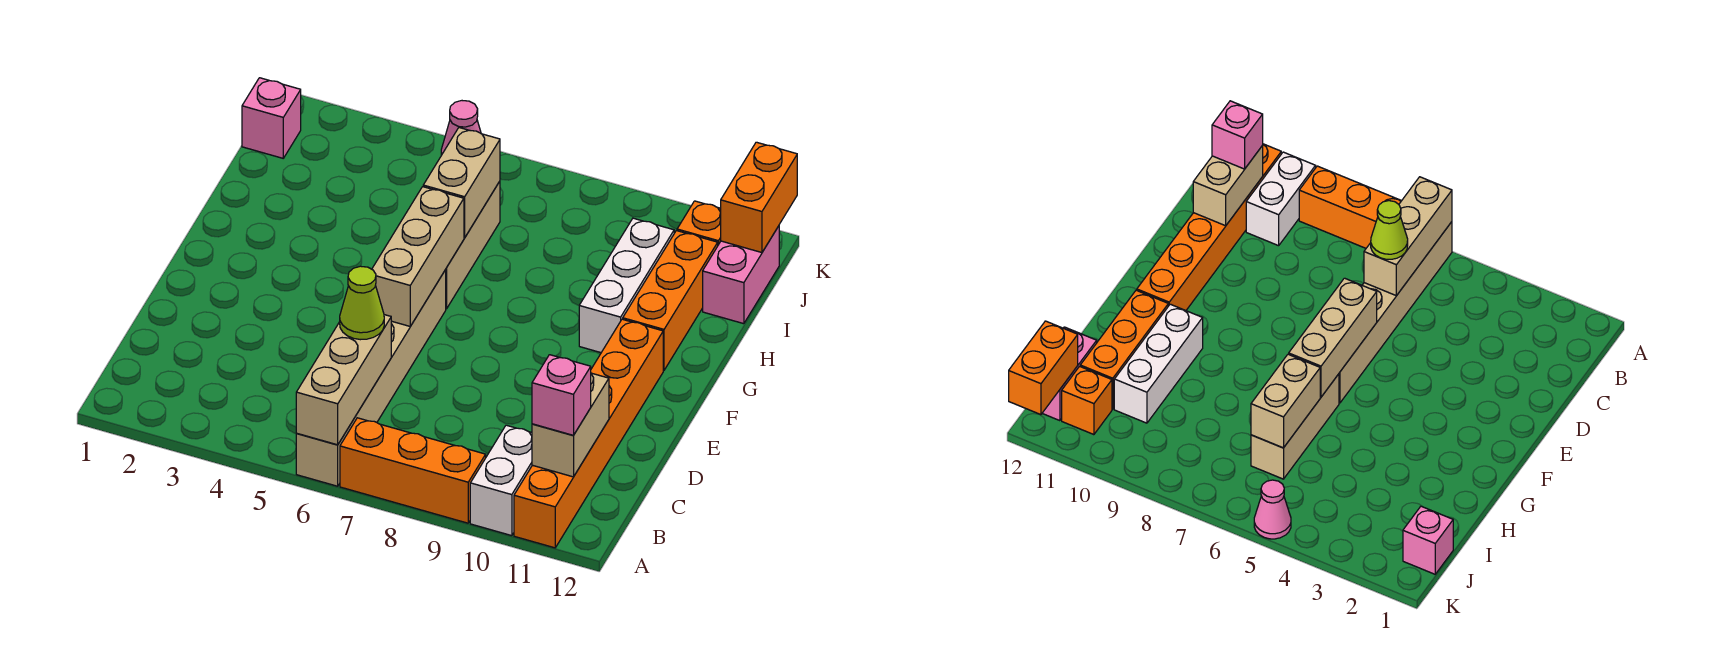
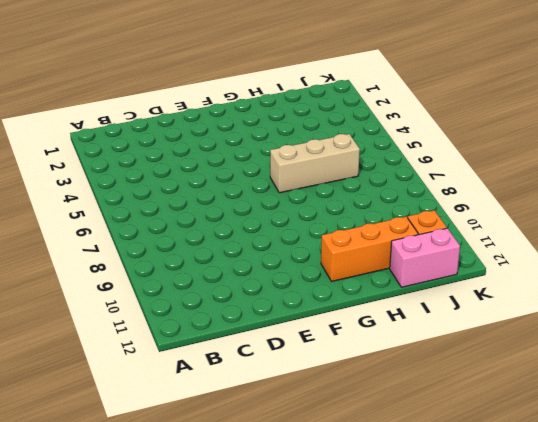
none -> tan 1x6 brick [296,270,446,486]
none -> orange 1x3 brick [340,418,486,523]
none -> white 1x2 brick [470,425,532,536]

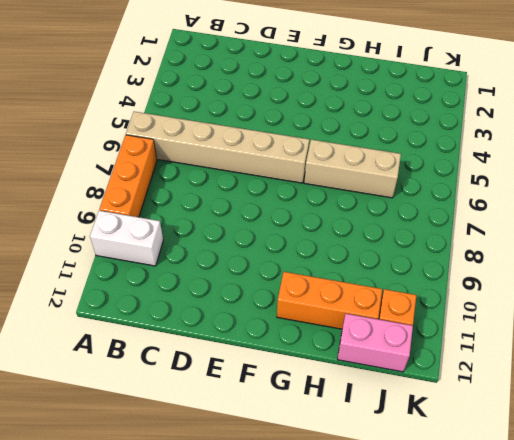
none -> orange 1x6 brick [514,319,663,548]
none -> white 1x3 brick [579,218,674,353]
none -> pink 1x1 brick [242,78,301,158]

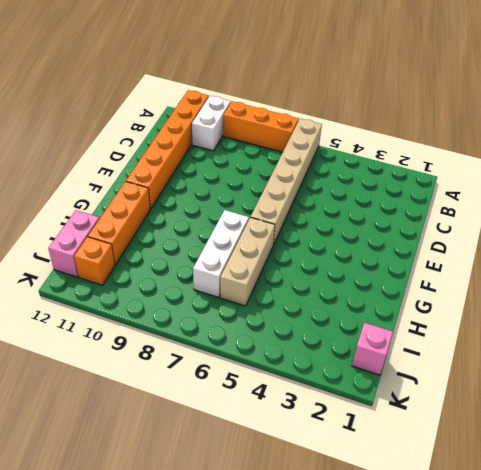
white 1x3 brick [193,210,249,298] -> white 1x3 brick moved to [579,218,674,353]
none -> pink 1x1 cone [441,101,481,155]
none -> tan 1x3 brick [296,315,391,445]
none -> tan 1x2 brick [532,373,609,477]

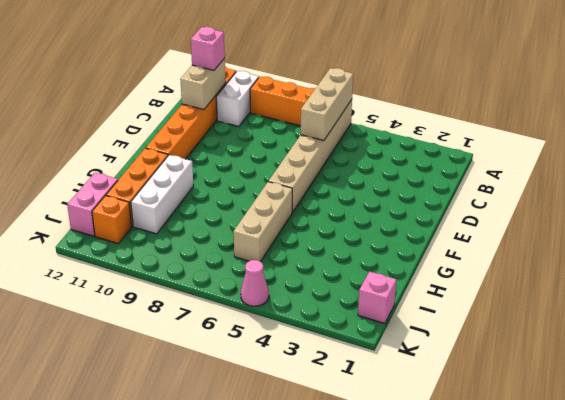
none -> tan 1x3 brick [372,187,464,326]
none -> tan 1x2 brick [423,128,500,238]
none -> orange 1x2 brick [721,142,797,253]

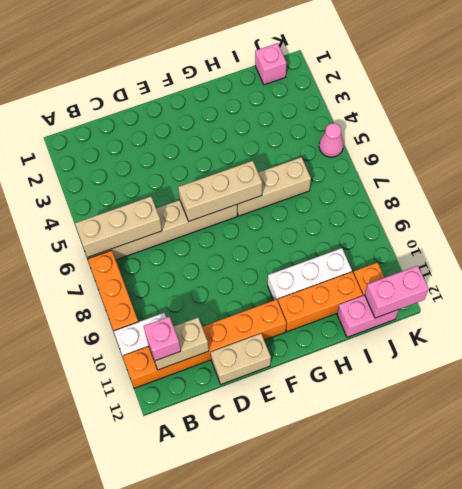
tan 1x2 brick [211,334,271,384] -> tan 1x2 brick moved to [423,128,500,238]
pink 1x2 brick [365,266,429,318] -> orange 1x2 brick [721,142,797,253]
none -> lime 1x1 cone [340,266,384,340]

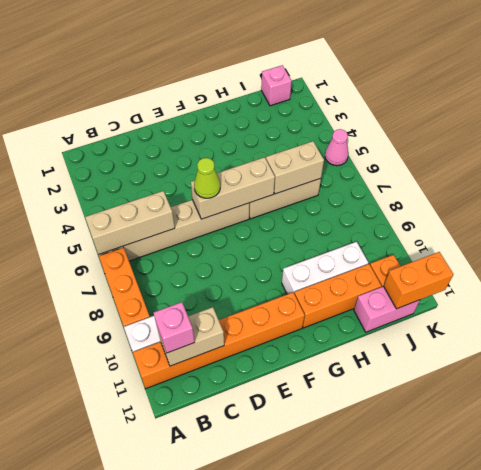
lime 1x1 cone [194,158,220,198] -> lime 1x1 cone moved to [340,266,384,340]

